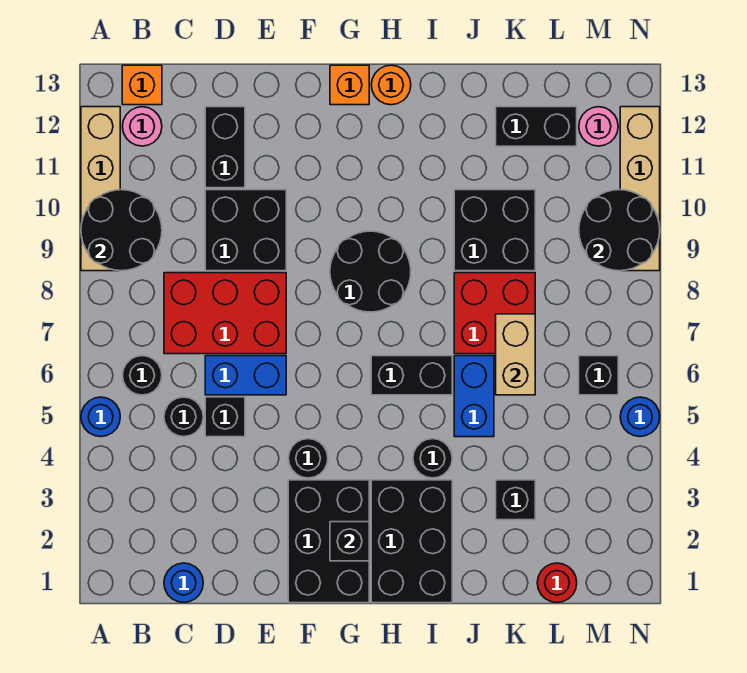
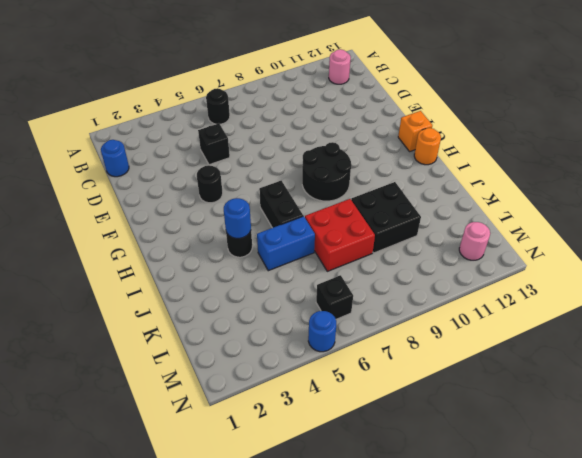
blue 1x1 round brick [224,198,251,238] -> blue 1x1 round brick moved to [81,397,120,437]
none -> tan 1x4 brick [81,107,120,271]
none -> orange 1x1 brick [122,65,162,105]
none -> black 1x1 round brick [164,397,203,437]
none -> red 2x3 brick [164,273,286,354]

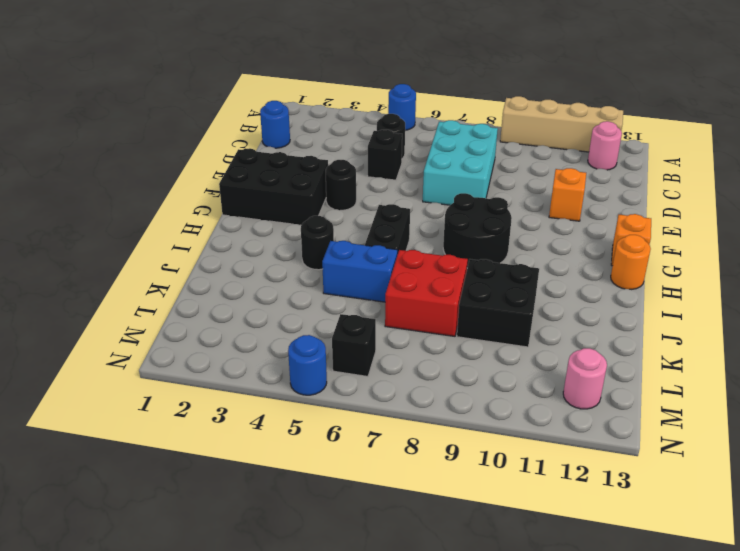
cyan 2x3 brick [423,120,498,205] -> red 2x3 brick [164,273,286,354]
orange 1x1 brick [549,168,586,221] -> orange 1x1 brick moved to [122,65,162,105]
none -> black 1x1 round brick [122,356,162,395]
none -> blue 1x2 brick [205,356,286,395]
none -> black 2x2 brick [205,190,286,271]
none -> black 1x2 brick [205,107,245,188]

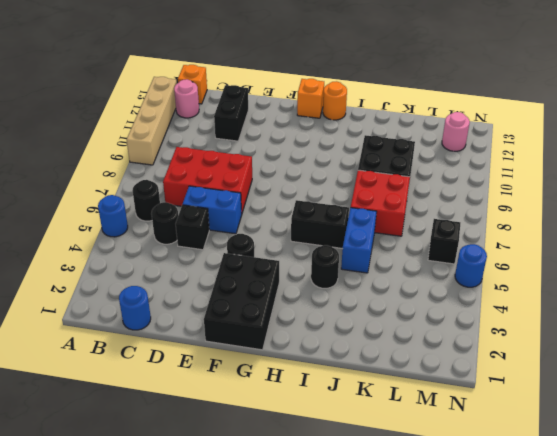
none -> black 2x2 brick [205,190,286,271]
none -> black 2x2 round brick [330,231,411,312]
none -> black 2x3 brick [371,480,452,603]
none -> black 1x1 brick [496,480,535,520]

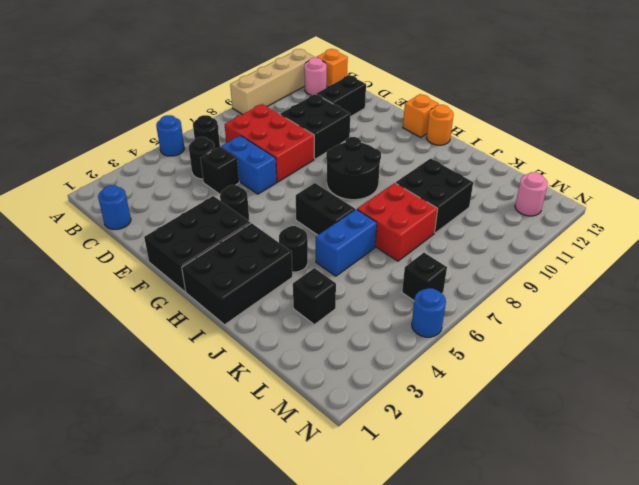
none -> black 1x2 brick [496,107,577,146]
none -> red 1x1 round brick [537,563,577,603]
none -> tan 1x4 brick [620,107,660,271]
none -> black 2x2 round brick [81,190,162,271]

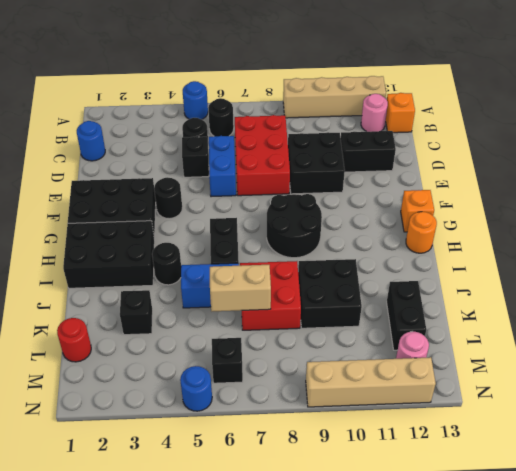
none -> black 2x2 round brick [81,190,162,271]
none -> black 1x1 brick [330,522,369,561]
none -> black 2x2 round brick [579,190,660,271]

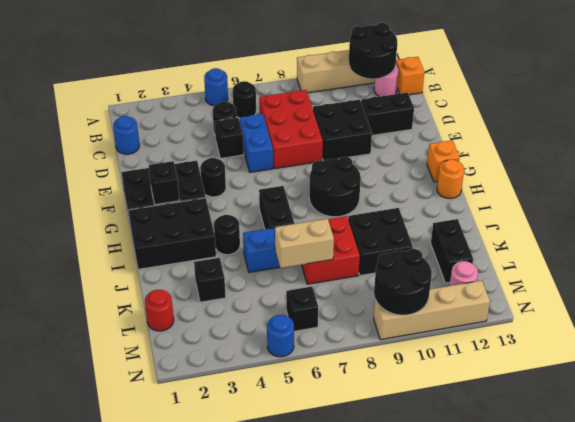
black 2x2 round brick [349,23,397,79] -> black 2x2 round brick moved to [81,190,162,271]

